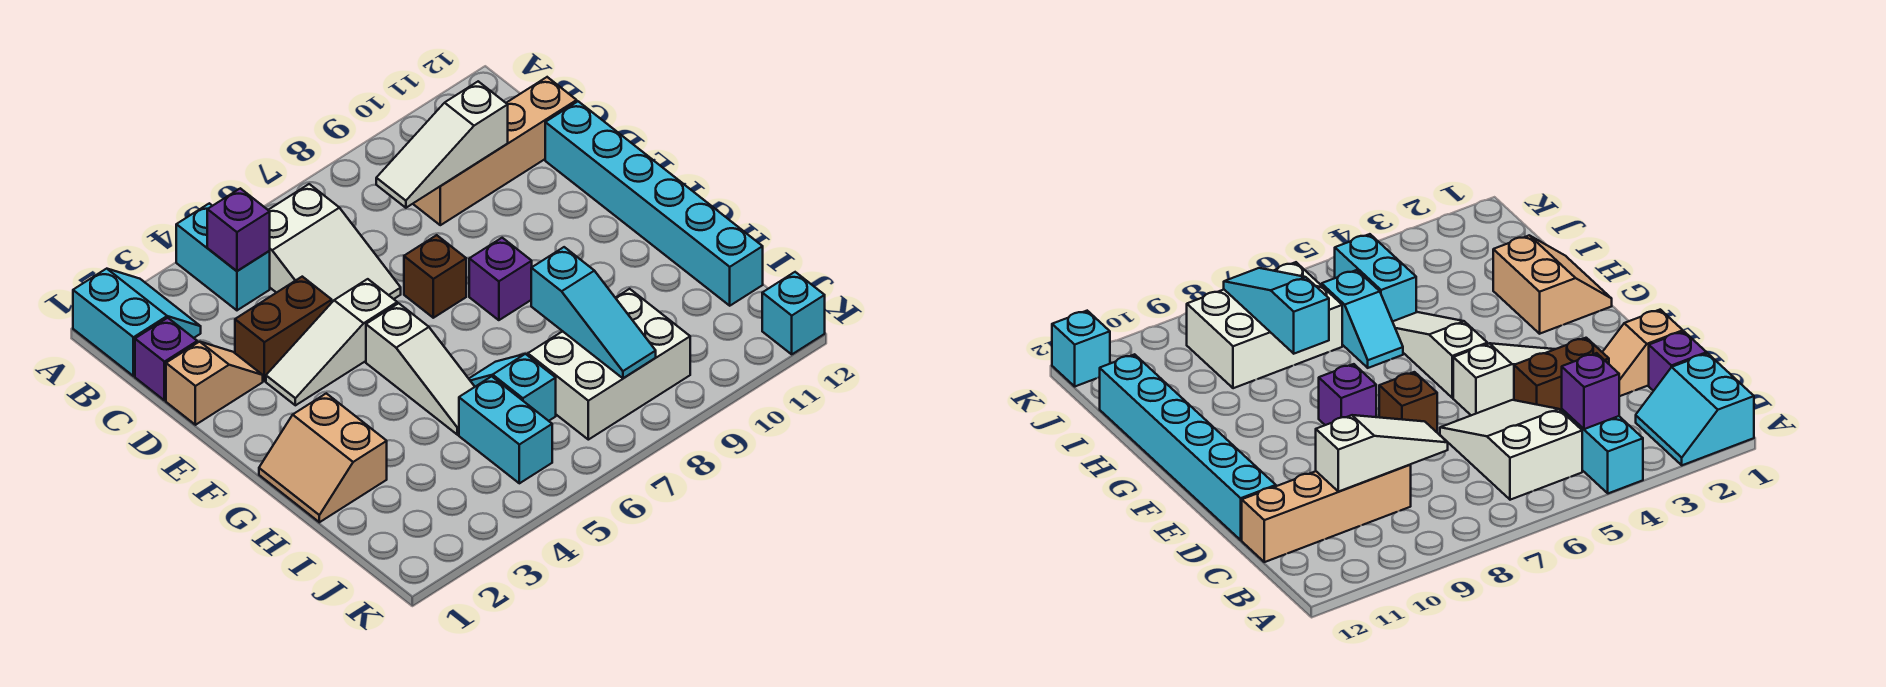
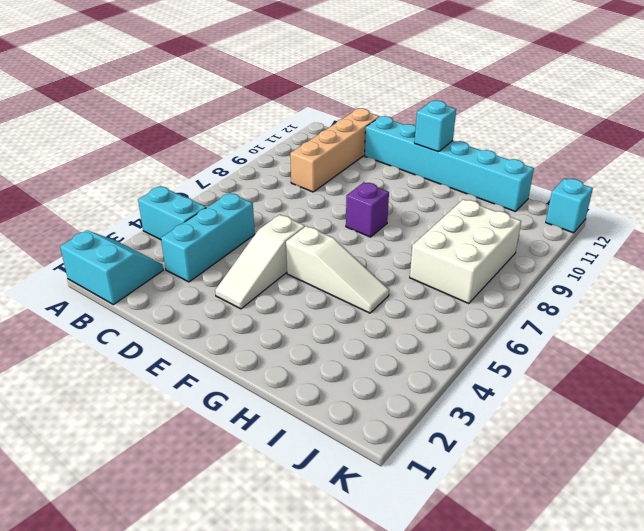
cyan 1x3 brick [161,193,255,282] -> white 2x3 slope [269,184,401,302]
cyan 1x1 brick [414,101,456,152] -> none
none -> purple 1x1 brick [135,318,197,400]
none -> tan 1x2 slope [166,342,263,425]
none -> brown 1x2 brick [235,277,332,381]

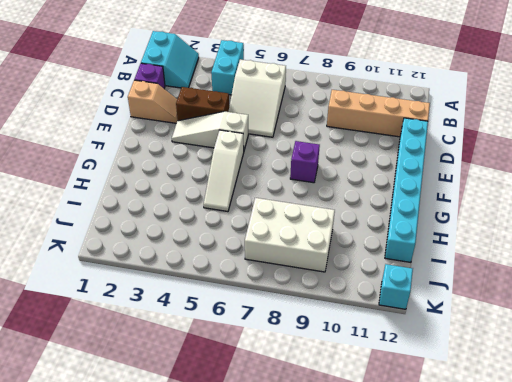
none -> brown 1x1 brick [404,235,466,318]
none -> tan 2x2 slope [259,393,387,522]
none -> cyan 1x2 slope [469,354,556,421]

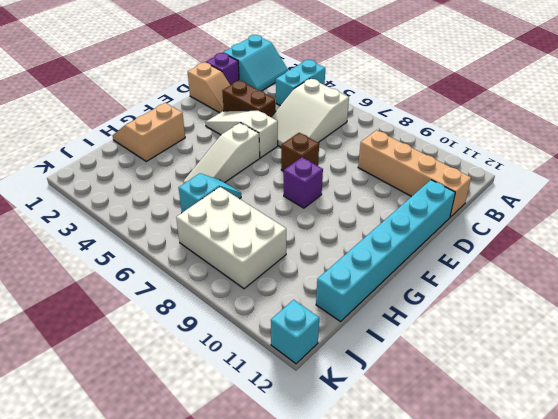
none -> cyan 1x2 brick [459,376,552,483]
none -> purple 1x1 brick [207,188,270,271]
none -> white 1x3 slope [376,81,508,208]

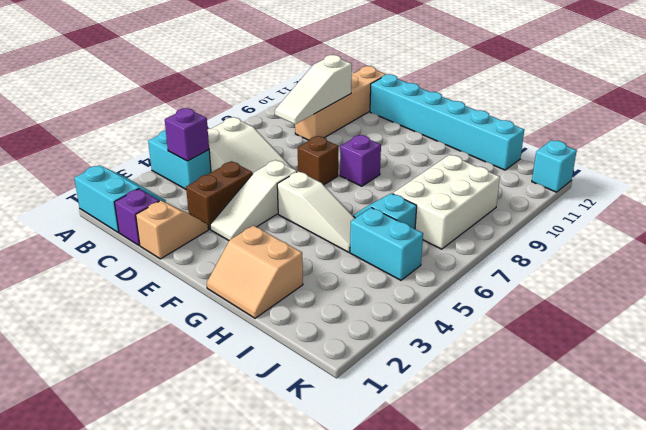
none -> cyan 1x3 slope [531,247,656,378]

